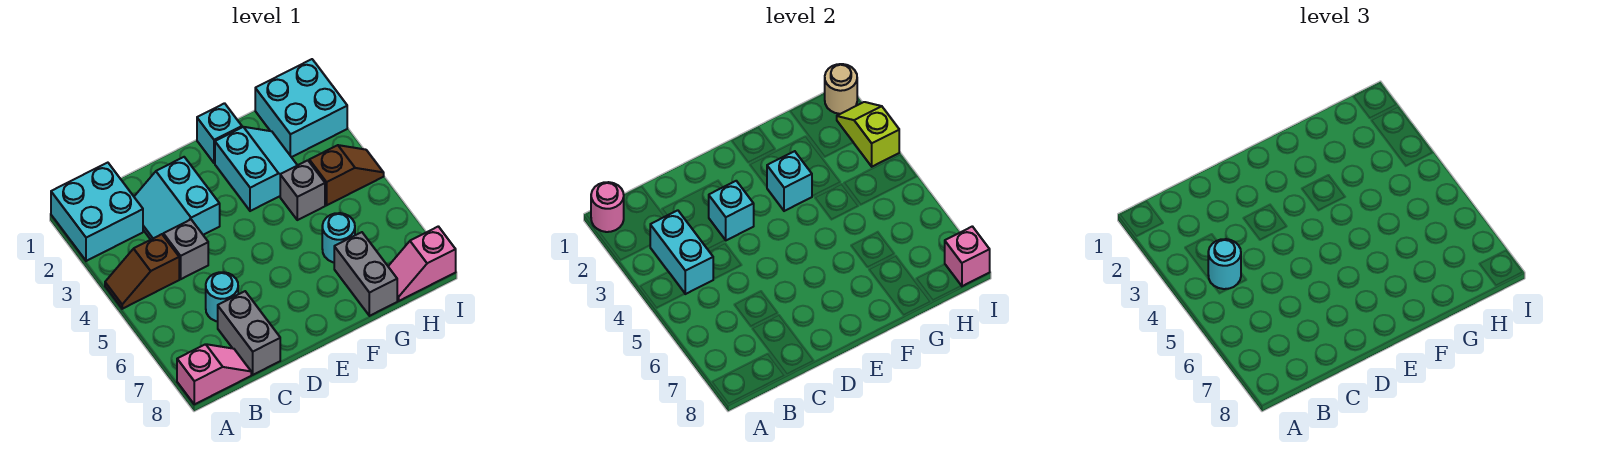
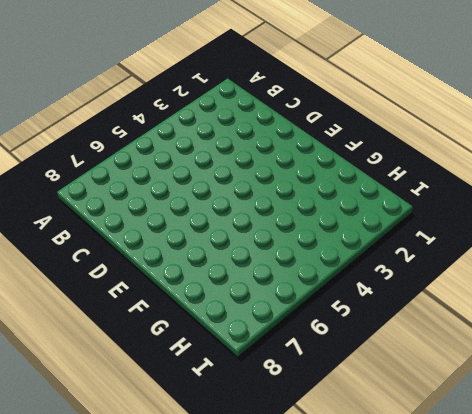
none -> cyan 2x2 brick [51,163,143,261]
none -> brown 1x2 slope [105,234,179,309]
none -> pink 1x2 slope [177,344,251,404]

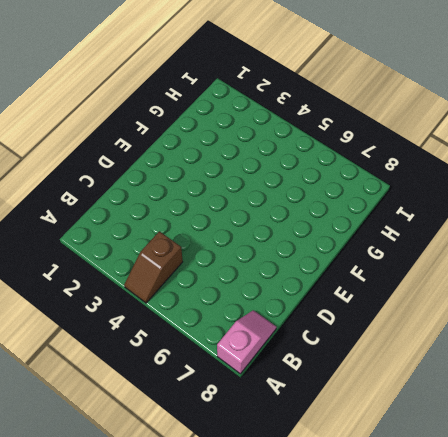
none -> cyan 2x2 brick [51,163,143,261]
none -> cyan 2x2 slope [134,157,220,240]
none -> grey 1x1 brick [163,220,208,279]

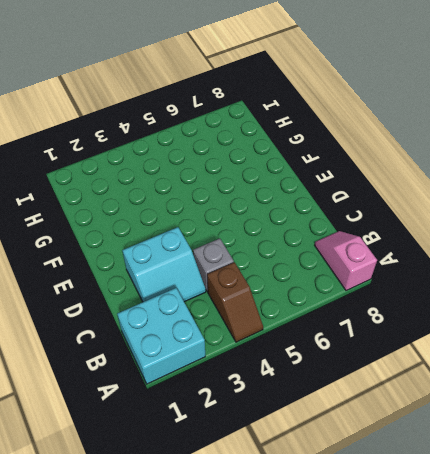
none -> cyan 1x1 round brick [206,272,238,322]
none -> grey 1x2 brick [218,291,280,375]
none -> cyan 1x1 brick [197,103,242,163]

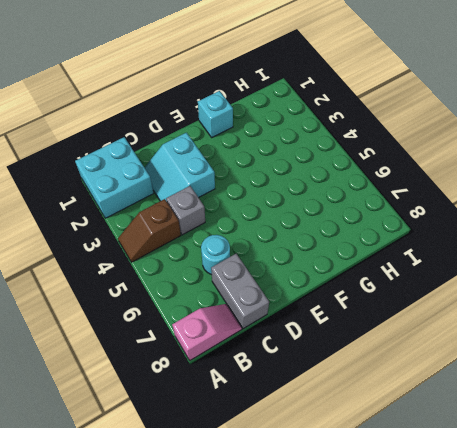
none -> cyan 2x2 slope [215,127,297,211]
none -> grey 1x1 brick [280,160,325,220]
none -> cyan 1x1 round brick [322,213,355,262]

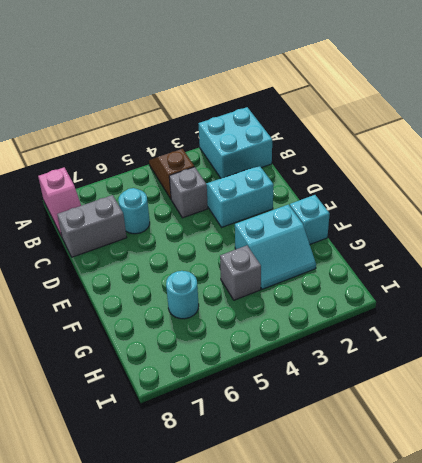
none -> grey 1x2 brick [334,232,397,316]
none -> cyan 2x2 brick [255,59,347,157]
none -> brown 1x2 slope [309,145,384,205]

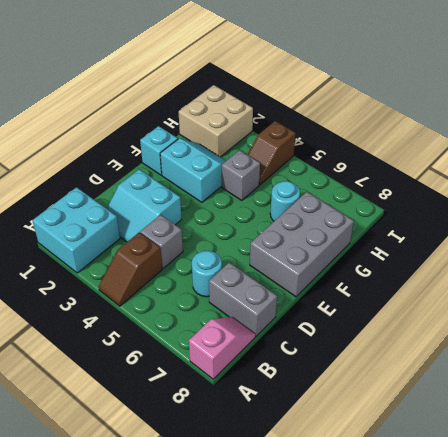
grey 2x3 brick [250,192,354,297] -> grey 1x2 brick [334,232,397,316]
tan 2x2 brick [179,85,253,157] -> cyan 2x2 brick [255,59,347,157]
brown 1x2 slope [247,121,296,185] -> brown 1x2 slope turned to [309,145,384,205]
none -> pink 1x2 slope [388,226,456,301]
none -> pink 1x1 round brick [591,182,624,232]
none -> cyan 1x2 brick [650,210,713,294]

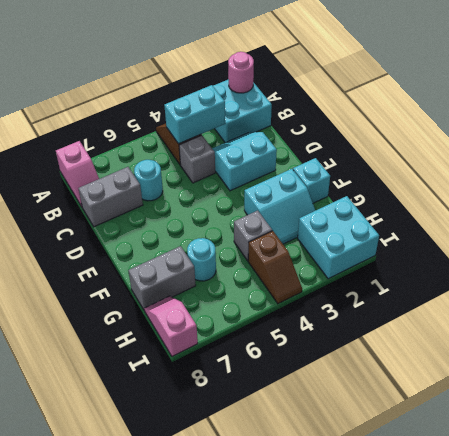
none -> cyan 1x1 brick [709,181,754,240]
none -> cyan 1x1 brick [767,151,812,211]
none -> tan 1x1 round brick [825,64,857,114]

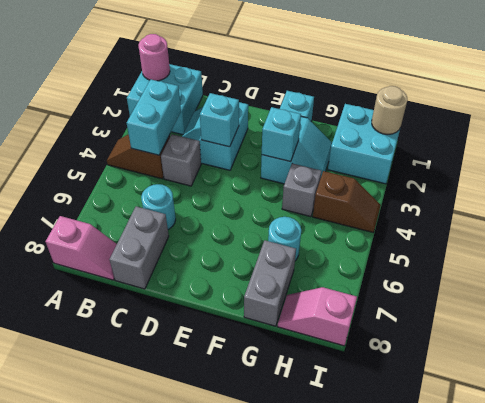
none -> lime 1x2 slope [837,102,899,167]
none -> pink 1x1 brick [945,226,990,286]
none -> cyan 1x1 round brick [1208,239,1241,289]

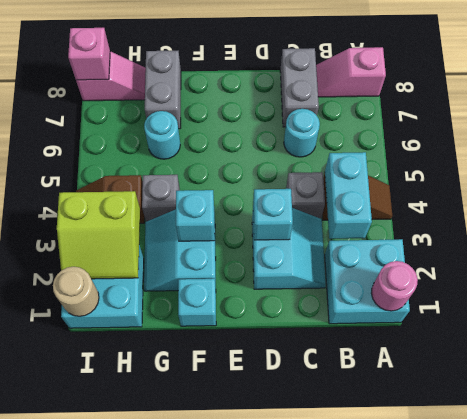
lime 2x2 slope [57,191,140,279] -> lime 1x2 slope [837,102,899,167]
none -> cyan 1x1 round brick [1208,239,1241,289]

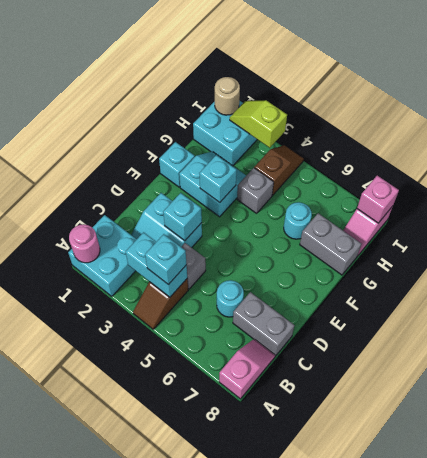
cyan 1x1 brick [145,234,187,285] -> cyan 1x1 round brick [1208,239,1241,289]

